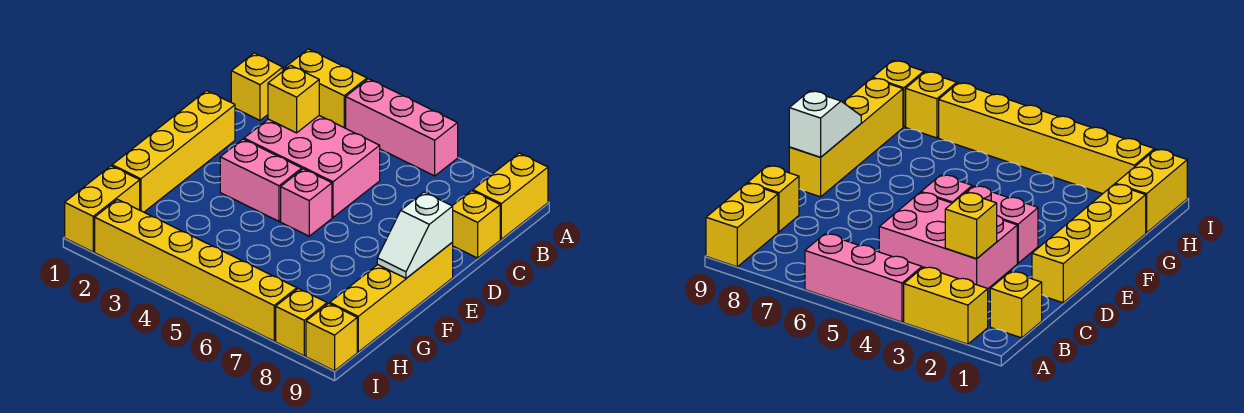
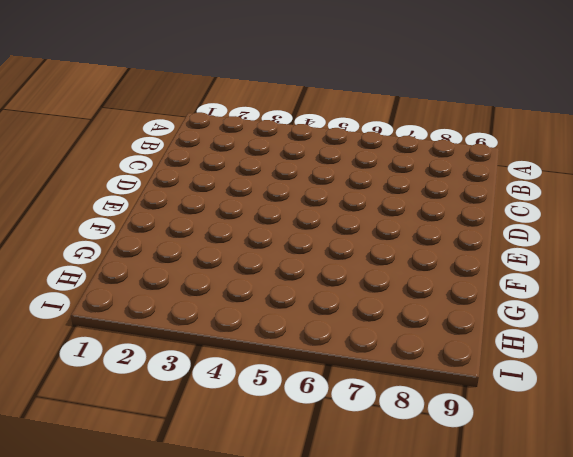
none -> yellow 1x2 brick [285,49,367,128]
none -> pink 1x3 brick [346,79,458,176]
none -> yellow 1x2 brick [473,153,548,239]

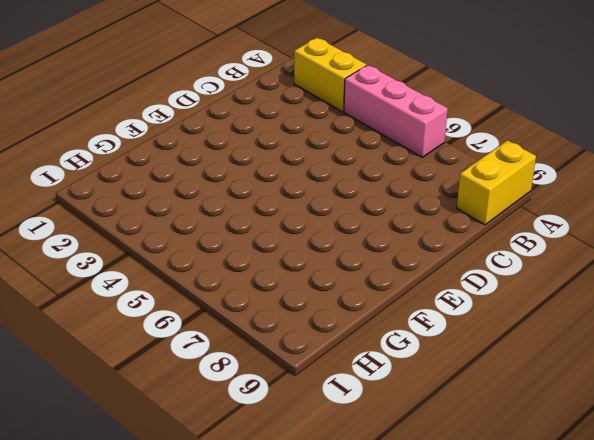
none -> yellow 1x1 brick [231,53,283,120]
none -> pink 2x3 brick [244,116,380,217]
none -> yellow 1x1 brick [452,191,500,258]

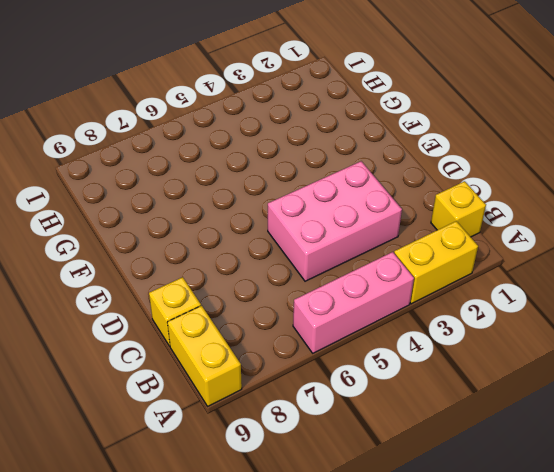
none -> yellow 1x4 brick [112,91,235,212]
none -> pink 1x2 brick [220,139,302,221]
none -> pink 1x1 brick [281,169,332,236]

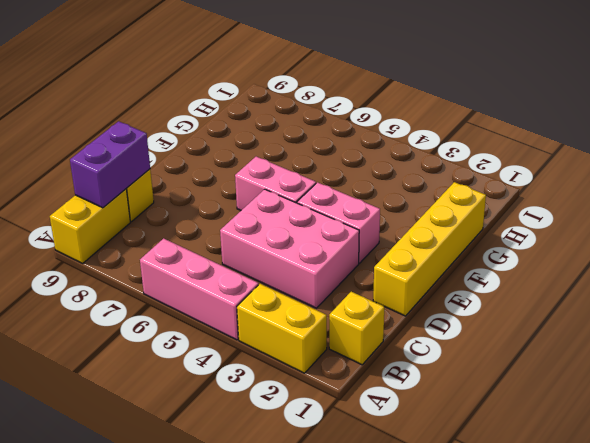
purple 1x2 brick [70,121,150,208] -> none
pink 1x2 brick [235,157,316,210] -> pink 1x1 brick [281,169,332,236]
none -> yellow 1x4 brick [330,243,453,352]
none -> yellow 1x2 brick [65,166,140,252]
none -> yellow 1x6 brick [95,199,297,341]

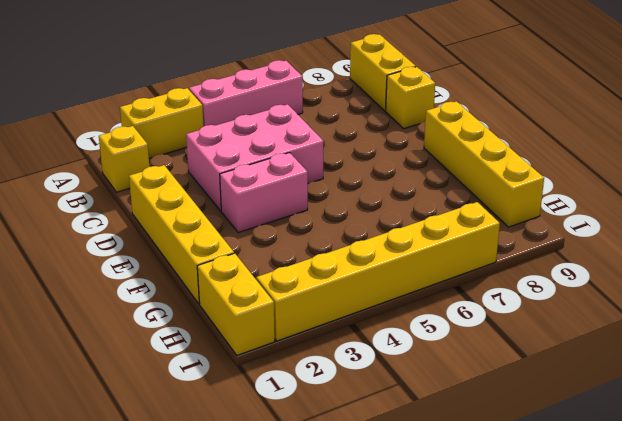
none -> pink 1x1 brick [281,169,332,236]
none -> yellow 1x1 brick [276,289,327,356]
none -> yellow 1x1 brick [306,303,357,371]

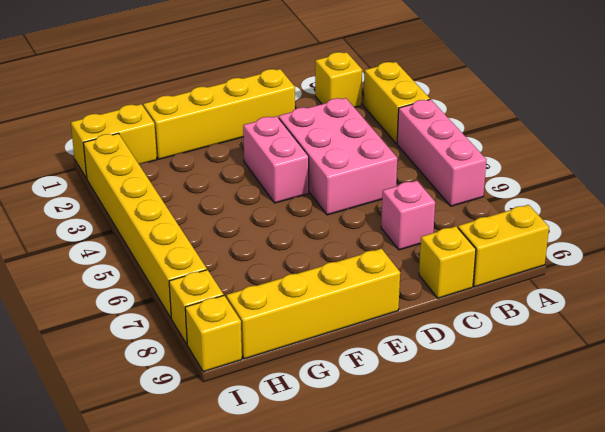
pink 1x1 brick [381,181,435,250] -> pink 1x1 brick moved to [281,169,332,236]
none -> yellow 1x1 brick [268,65,319,133]
none -> white 1x2 slope [377,192,453,278]

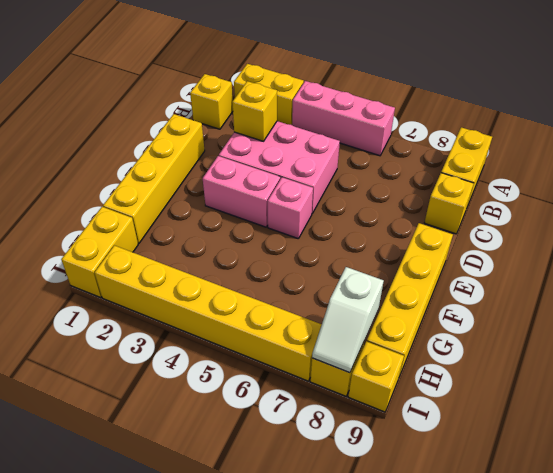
white 1x2 slope [312,267,384,373] -> white 1x2 slope moved to [377,192,453,278]

